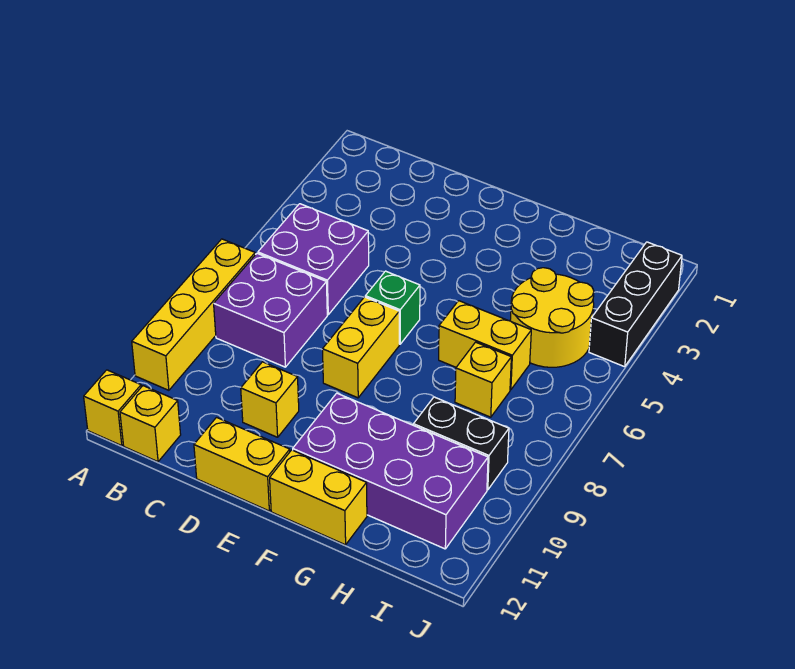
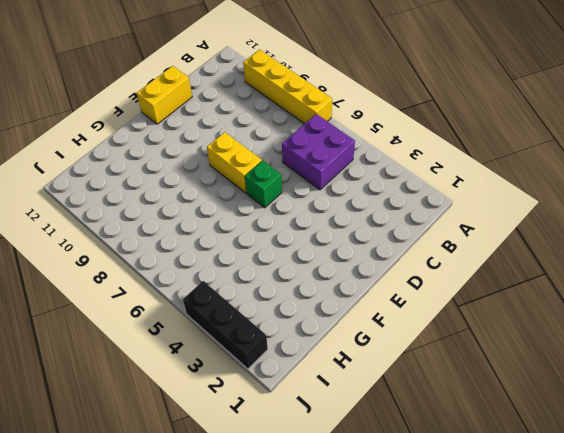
none -> yellow 1x1 brick [84,370,141,446]
none -> purple 2x2 brick [214,253,327,367]
none -> yellow 1x1 brick [120,386,181,462]

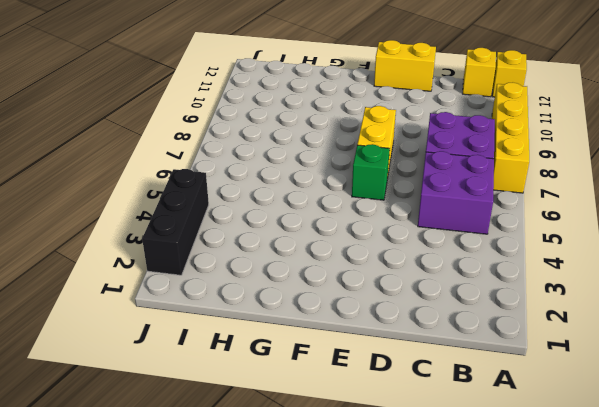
none -> yellow 1x1 brick [241,362,299,437]
none -> purple 2x4 brick [293,393,488,549]
none -> yellow 1x2 brick [270,450,367,545]

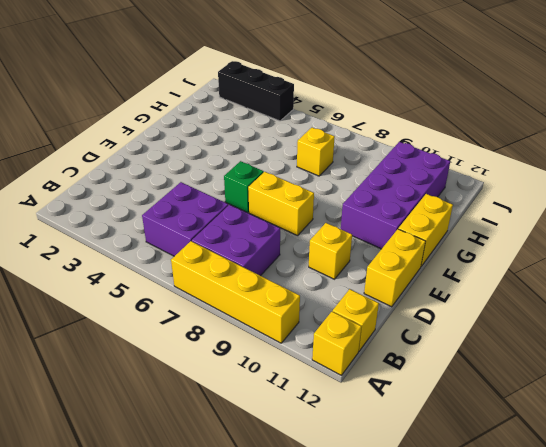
none -> yellow 1x2 brick [439,301,531,390]
none -> yellow 2x2 round brick [510,268,594,367]
none -> black 1x2 brick [413,397,509,490]

